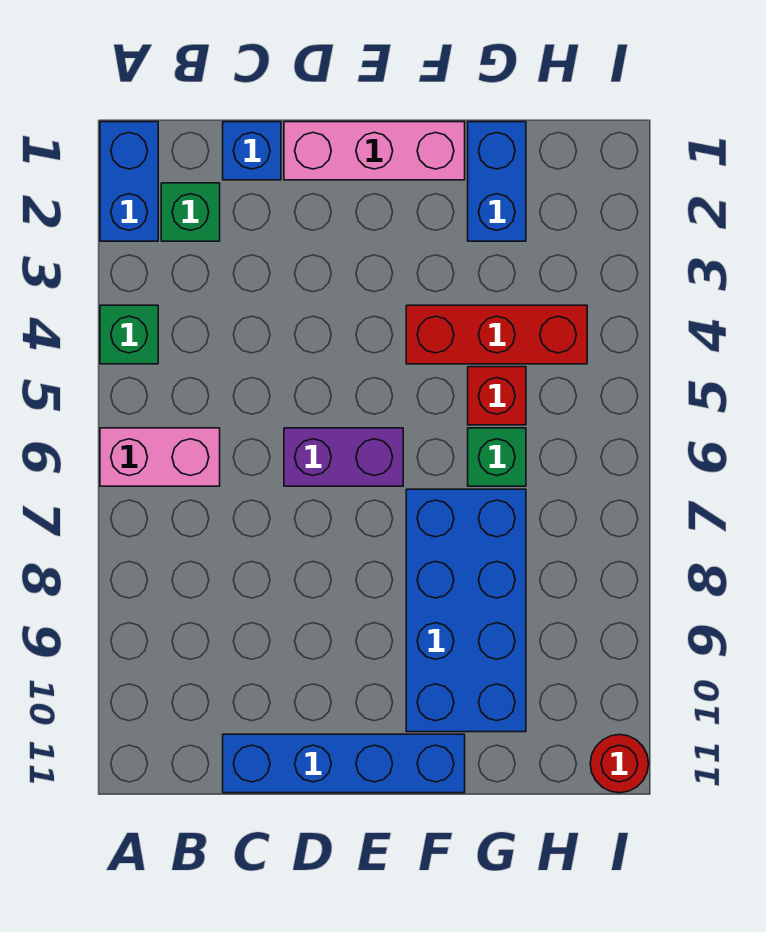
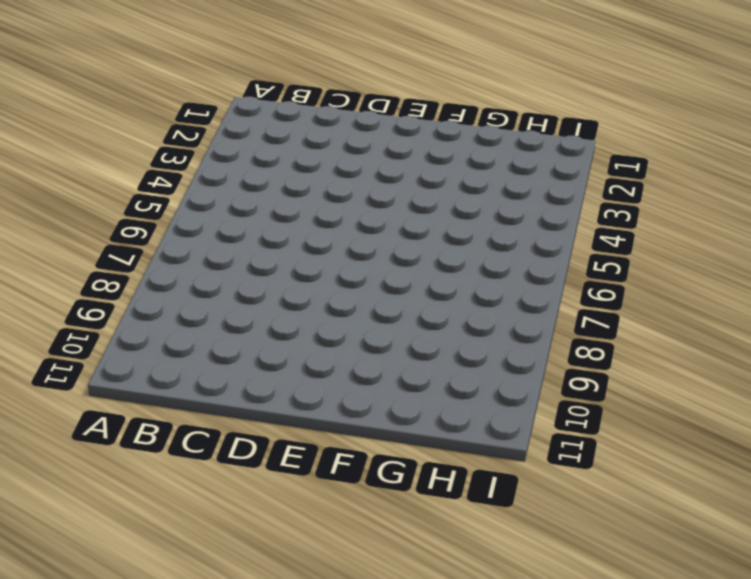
none -> blue 1x2 brick [100,122,158,241]
none -> green 1x1 brick [100,305,158,364]
none -> pink 1x2 brick [100,428,220,486]

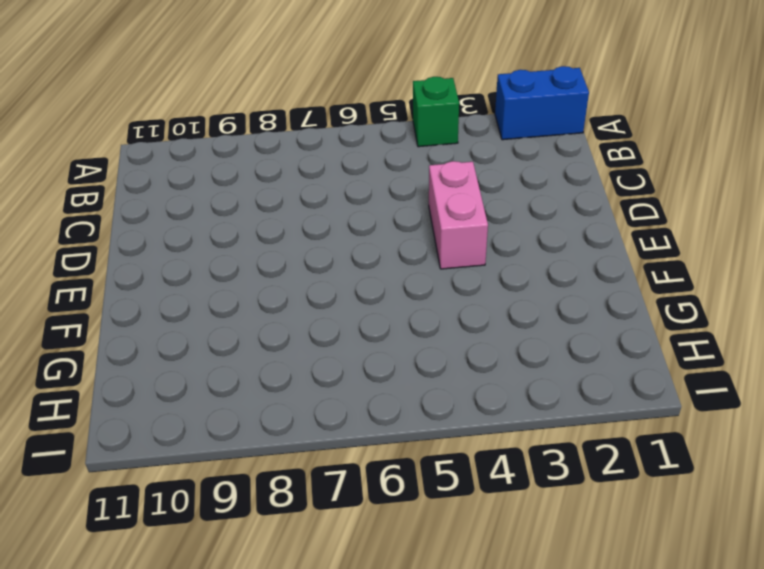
pink 1x2 brick [429,161,488,269] -> pink 1x2 brick moved to [100,428,220,486]
none -> green 1x1 brick [161,183,220,241]
none -> blue 1x1 brick [223,122,281,180]
none -> blue 1x4 brick [223,734,465,793]

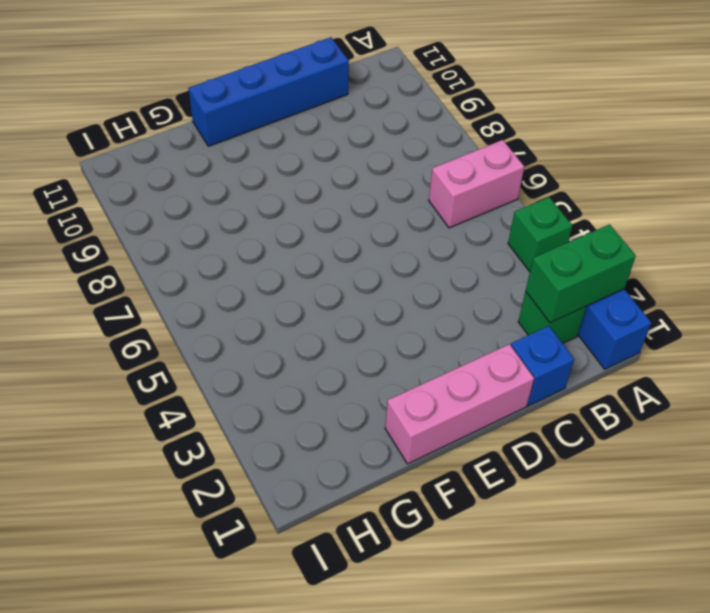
green 1x2 brick [526,224,636,323] -> none
none -> purple 1x2 brick [284,428,403,486]
none -> red 1x3 brick [406,305,587,364]
none -> blue 2x4 brick [406,489,526,732]

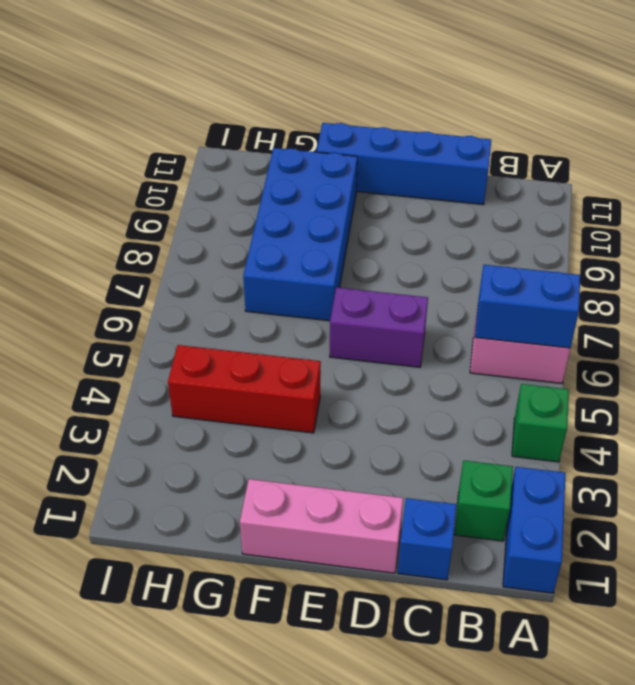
blue 1x2 brick [475,265,580,348] -> blue 1x2 brick turned to [468,122,526,241]
none -> red 1x1 brick [468,367,526,425]
none -> green 1x1 brick [468,428,526,486]
none -> red 1x1 round brick [590,735,649,793]

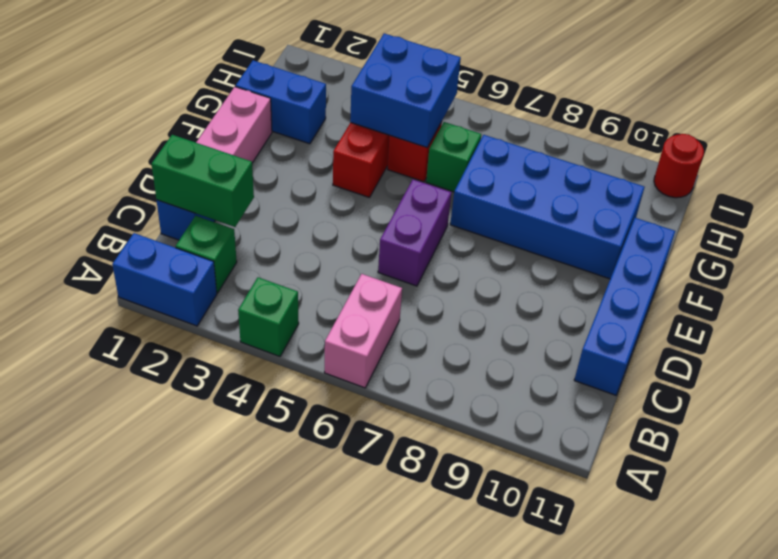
green 1x2 brick [152,135,254,227] -> none
blue 2x2 brick [350,33,461,147] -> none

